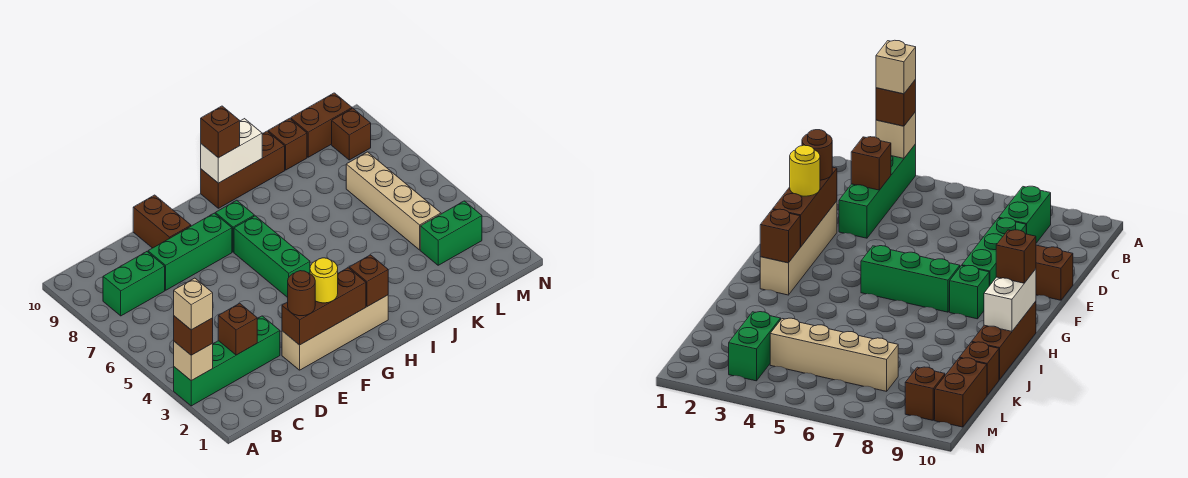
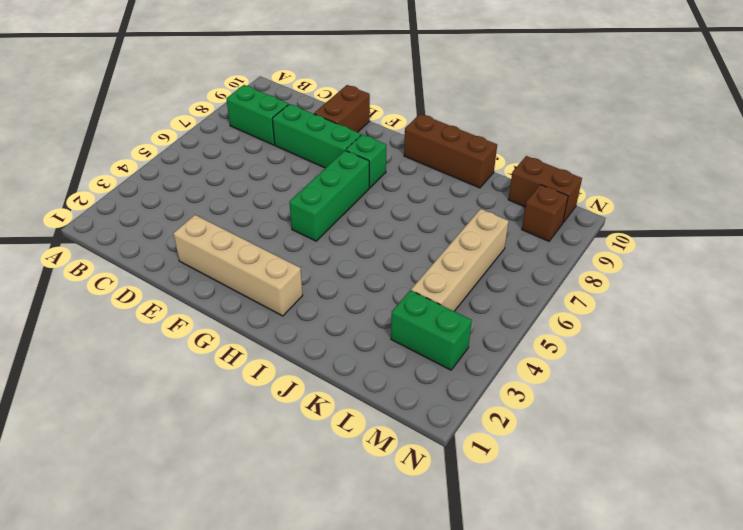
none -> green 1x4 brick [174,316,280,406]
none -> brown 1x1 brick [268,118,307,170]
none -> tan 1x1 brick [174,342,213,381]

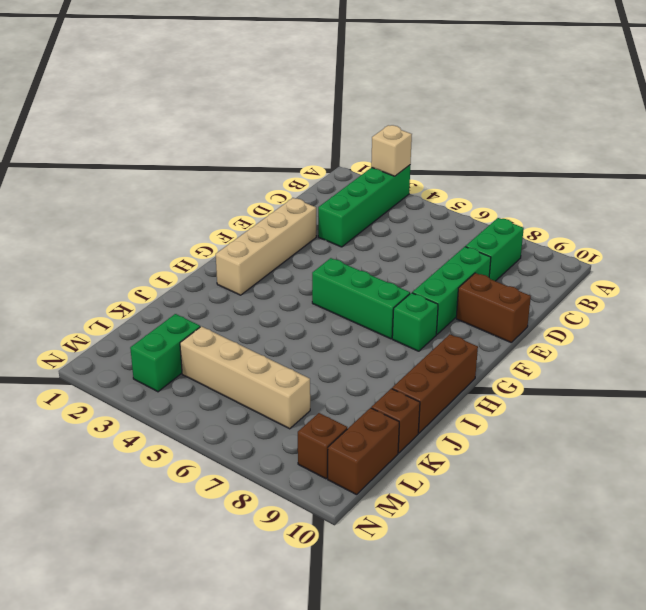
none -> brown 1x1 brick [218,303,257,355]
none -> brown 1x3 brick [282,268,366,345]
none -> brown 1x1 brick [349,255,388,307]

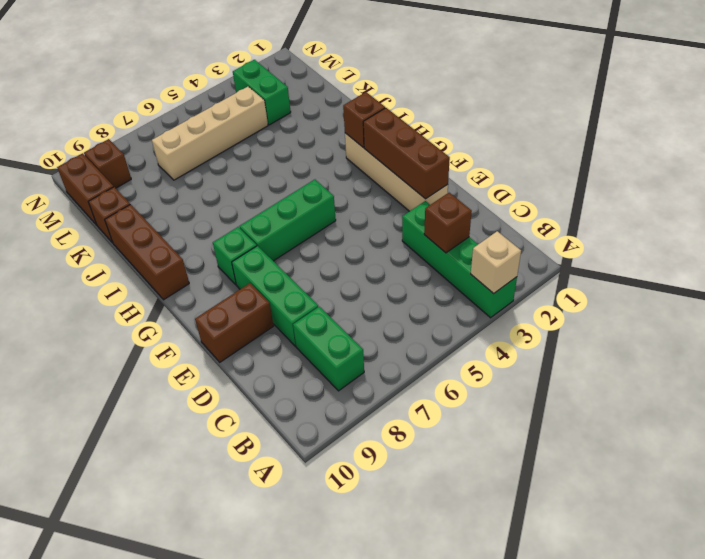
none -> white 1x2 brick [201,119,262,183]
none -> brown 1x1 brick [174,316,213,355]
none -> brown 1x1 round brick [288,271,315,316]

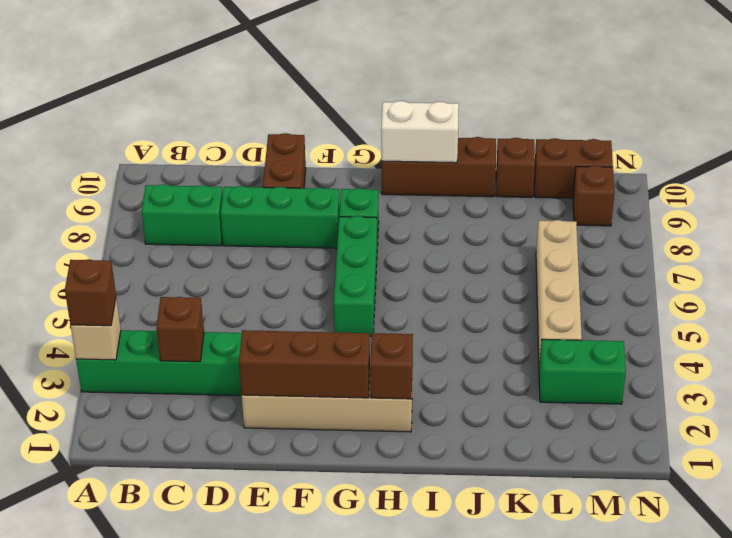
none -> brown 1x1 round brick [288,271,315,316]
none -> yellow 1x1 round brick [310,258,338,303]
none -> brown 1x1 brick [201,106,240,158]

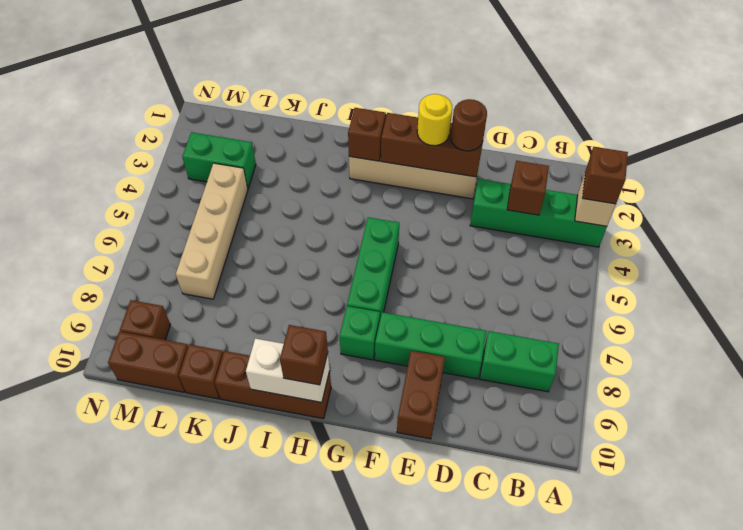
none -> tan 1x1 brick [174,278,213,330]

